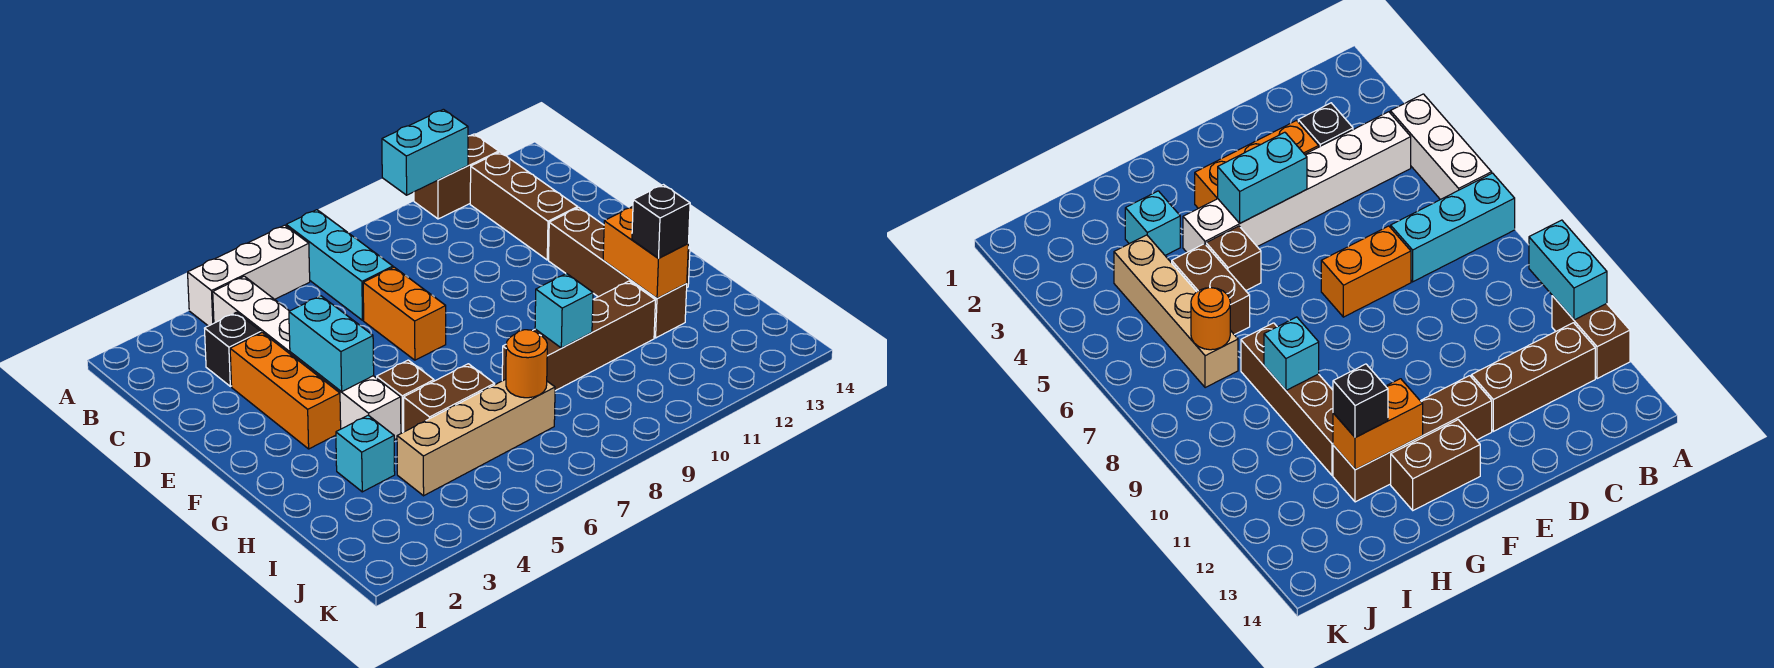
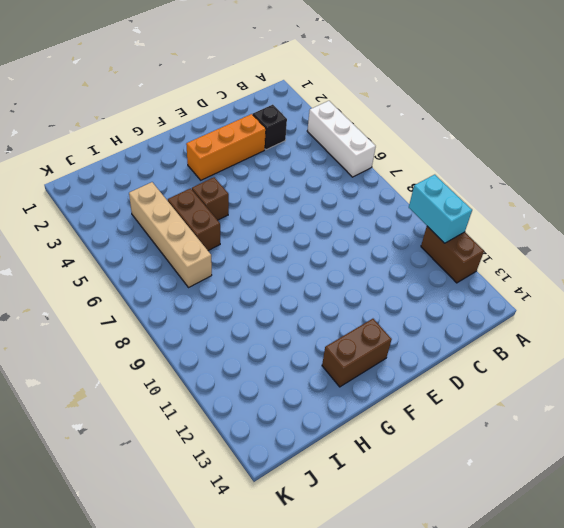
none -> cyan 1x3 brick [286,210,393,320]
none -> white 1x6 brick [213,276,401,440]
none -> brown 1x3 brick [470,152,578,260]

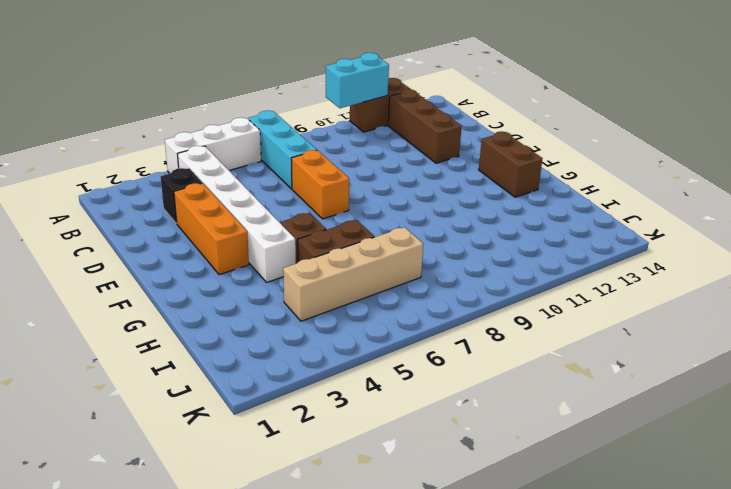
none -> brown 1x4 brick [549,208,687,338]
none -> cyan 1x1 brick [336,415,395,492]
none -> brown 1x4 brick [502,281,655,391]

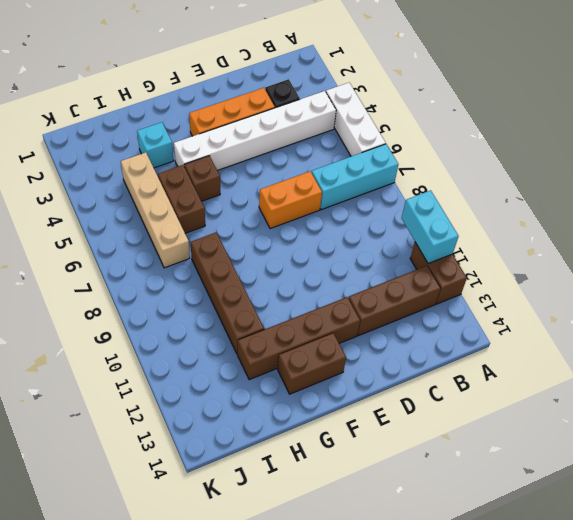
none -> cyan 1x2 brick [289,296,374,392]
none -> orange 1x2 brick [603,207,688,299]
none -> cyan 1x1 brick [535,274,593,348]

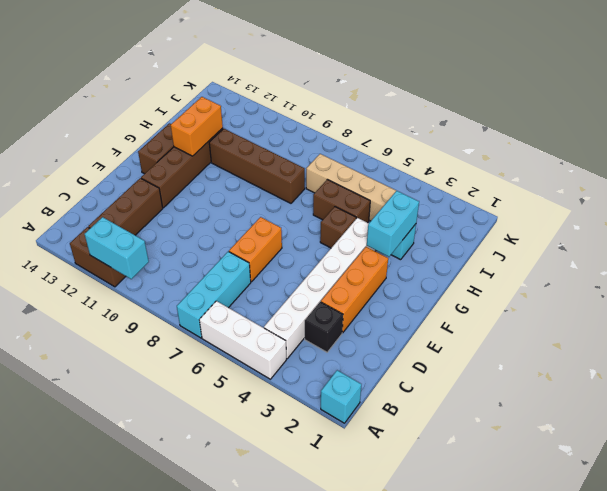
cyan 1x1 brick [321,370,361,423] -> cyan 1x1 brick moved to [535,274,593,348]
cyan 1x2 brick [367,191,419,257] -> cyan 1x2 brick moved to [289,296,374,392]
none -> orange 1x1 round brick [506,330,547,398]
none -> black 1x1 brick [632,185,690,258]

